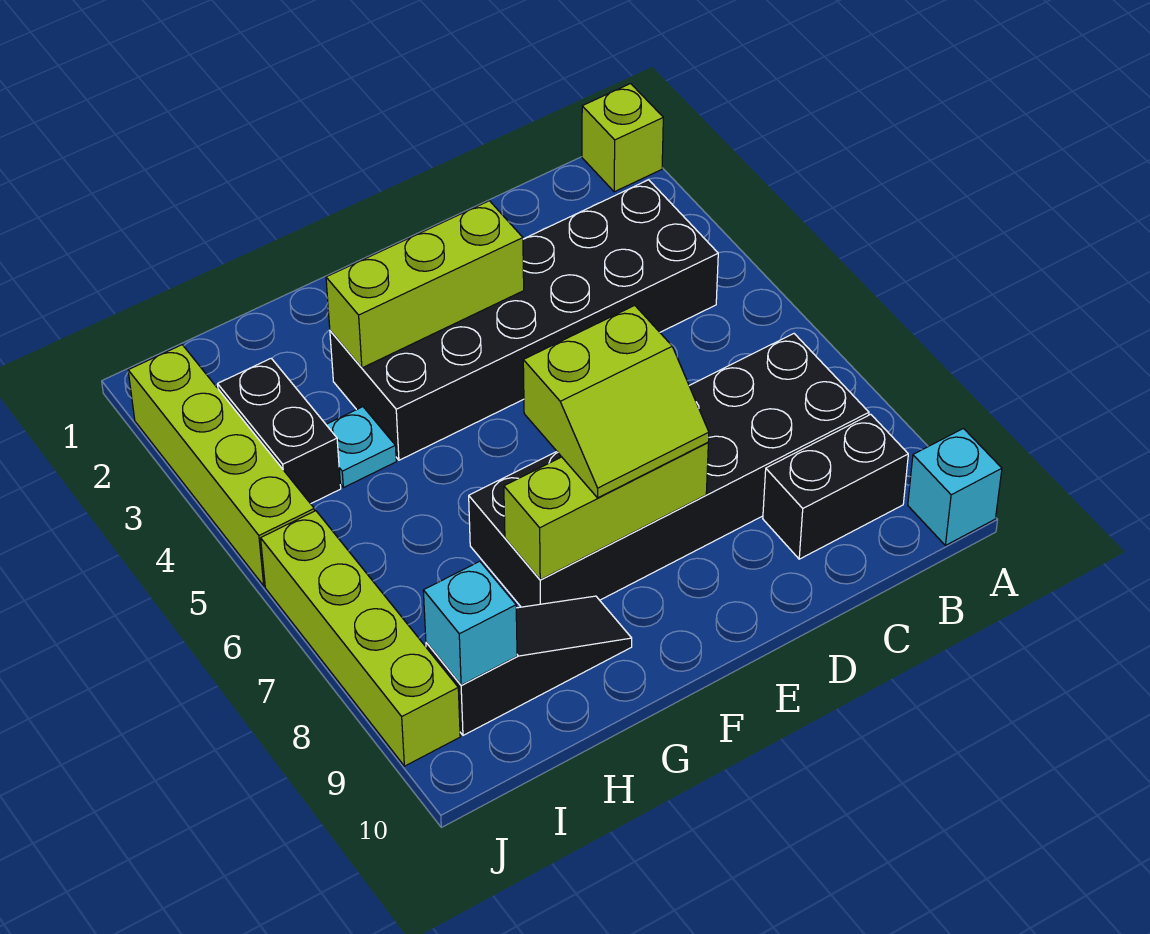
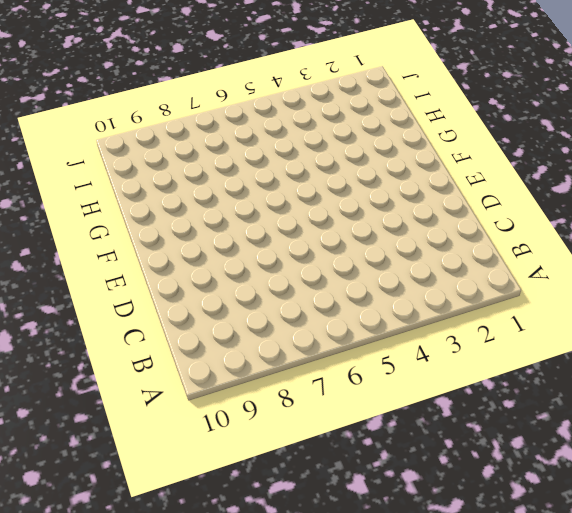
none -> lime 1x1 brick [582,84,663,192]
none -> cyan 1x1 brick [908,429,1002,545]
none -> black 2x6 brick [330,180,718,460]

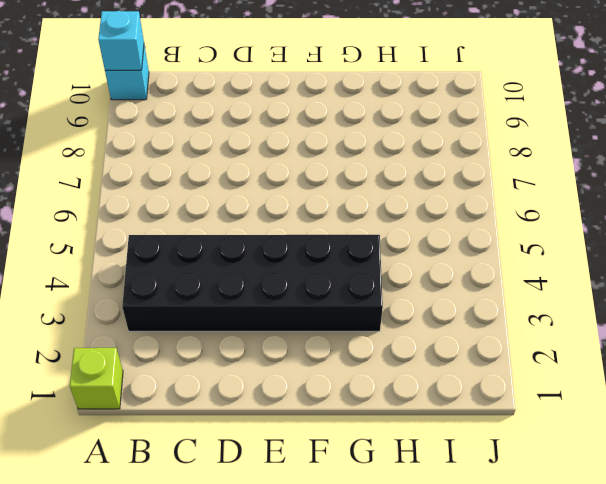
cyan 1x1 brick [98,11,144,70] -> cyan 1x1 brick moved to [423,561,517,685]
none -> black 2x6 brick [469,334,869,607]
none -> black 1x2 brick [763,414,908,559]
none -> black 1x3 slope [426,596,632,735]

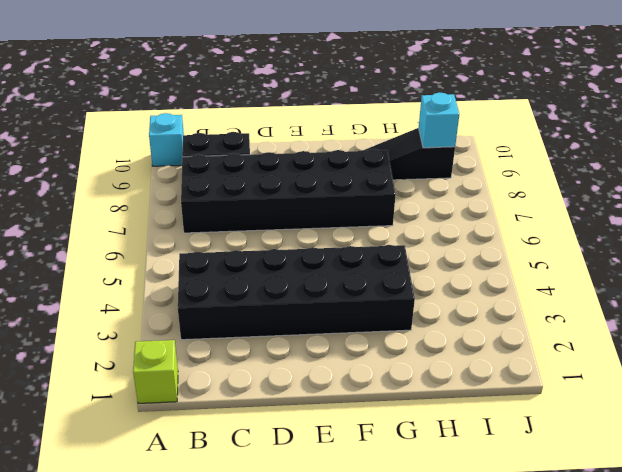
none -> cyan 1x1 plate [326,407,396,488]
none -> black 1x2 brick [218,358,341,504]
none -> lime 1x4 brick [128,345,314,586]

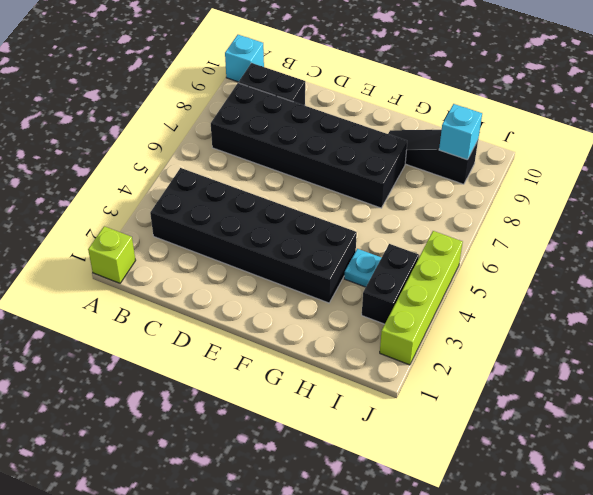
none -> lime 1x4 brick [261,511,460,766]
none -> lime 1x3 brick [326,201,524,368]
none -> lime 1x3 brick [504,443,708,580]

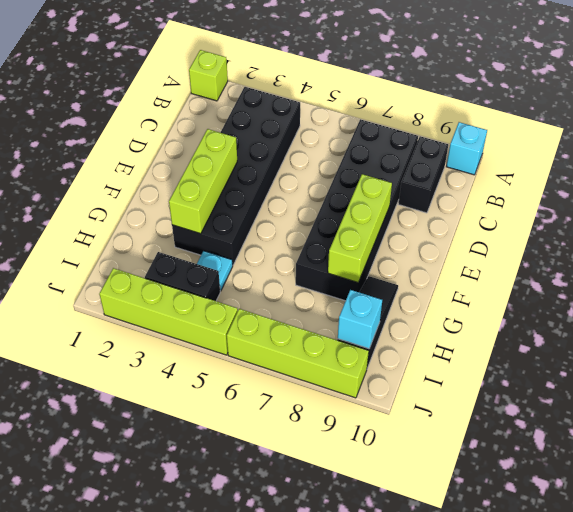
none -> lime 2x2 slope [523,306,709,498]

